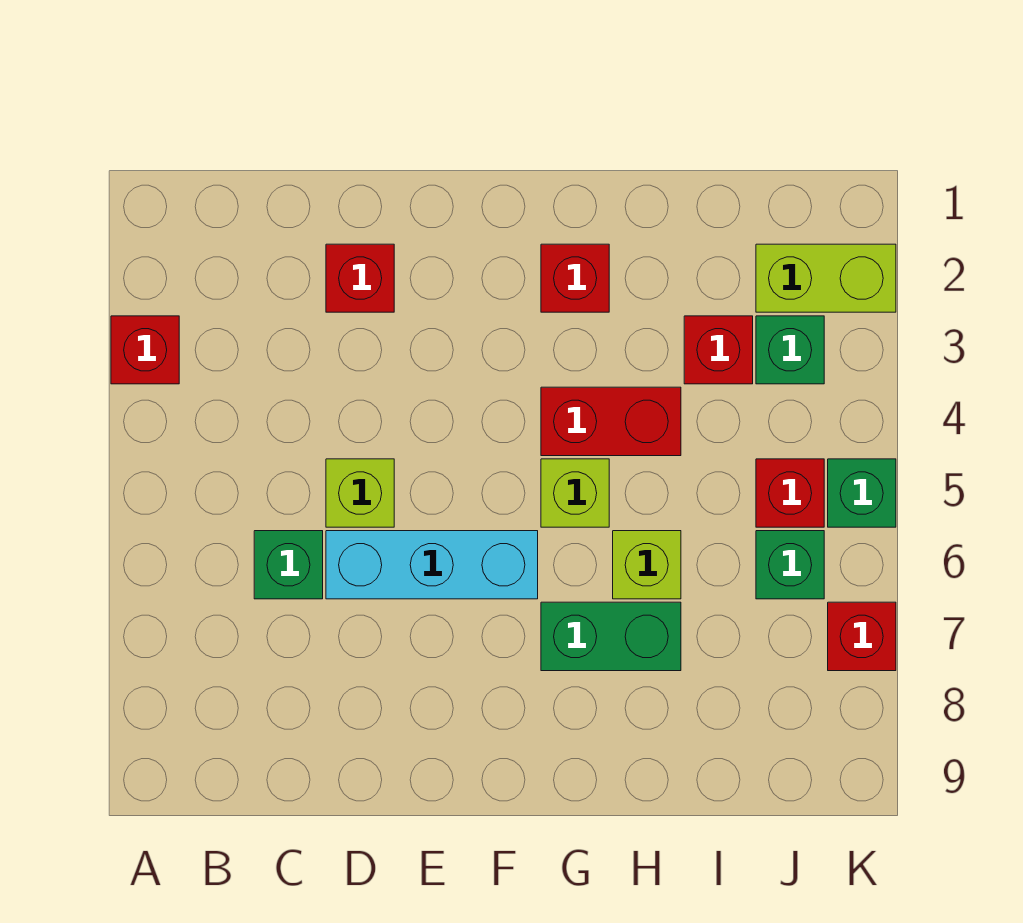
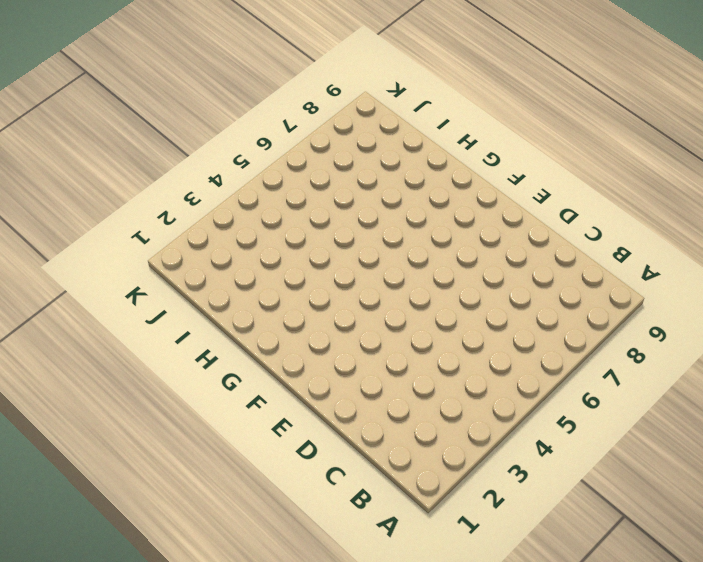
none -> red 1x1 brick [111,316,179,384]
none -> green 1x1 brick [254,531,323,599]
none -> red 1x1 brick [326,244,394,312]

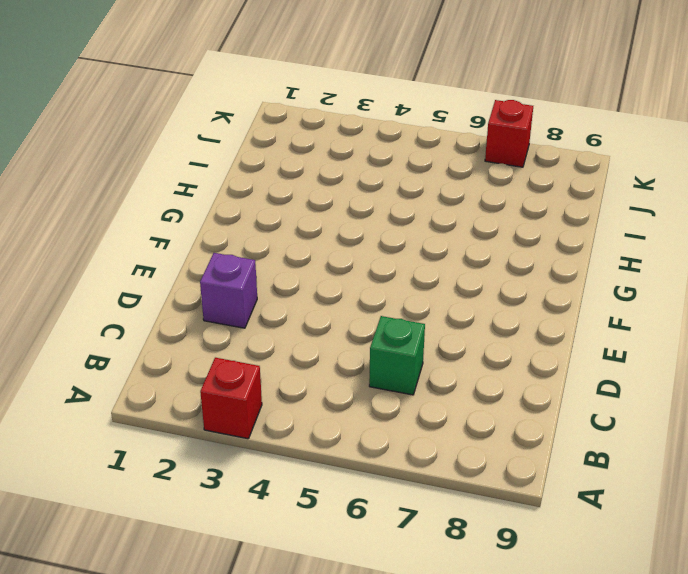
purple 1x1 brick [200,253,257,328] -> red 1x1 brick [326,244,394,312]
none -> lime 1x1 brick [326,459,394,527]
none -> cyan 1x3 brick [326,531,538,599]
none -> red 1x1 brick [541,244,609,312]

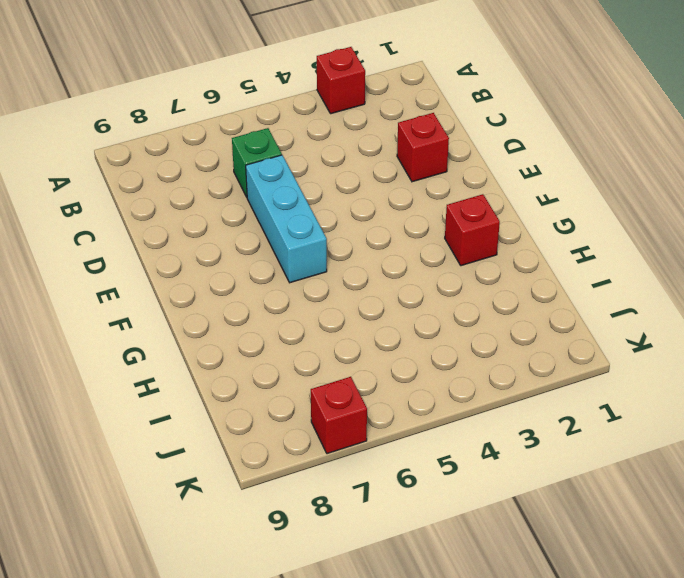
none -> lime 1x1 brick [326,459,394,527]
none -> red 1x2 brick [541,387,681,456]
none -> lime 1x1 brick [541,459,609,527]

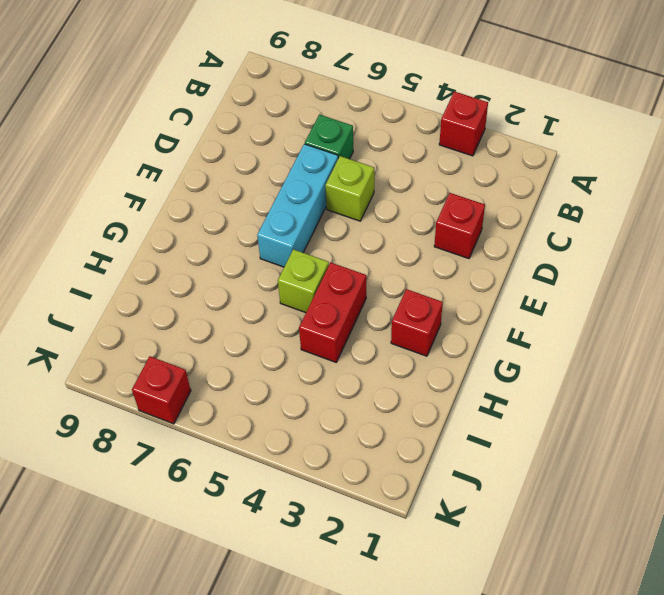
none -> green 1x2 brick [541,602,681,671]
none -> lime 1x1 brick [613,531,681,599]
none -> red 1x1 brick [684,316,753,384]

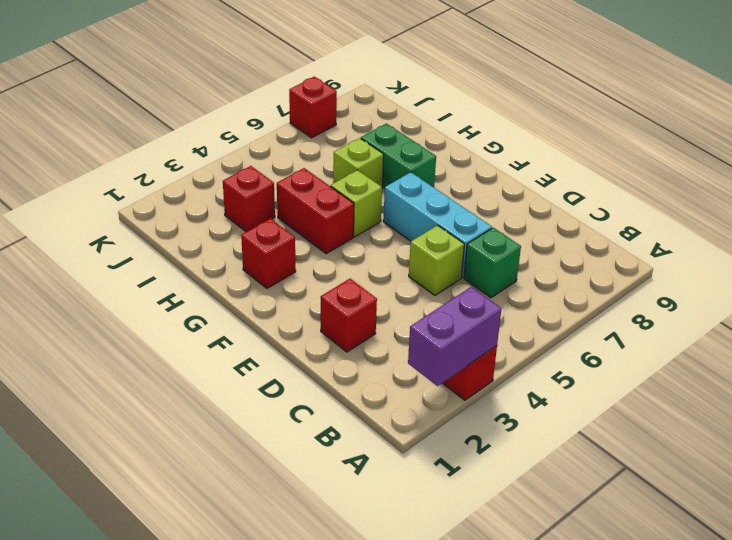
purple 1x2 brick [408,287,502,386] -> none
none -> lime 1x2 brick [756,244,896,312]
none -> green 1x1 brick [756,316,824,384]
none -> red 1x1 brick [756,459,824,527]

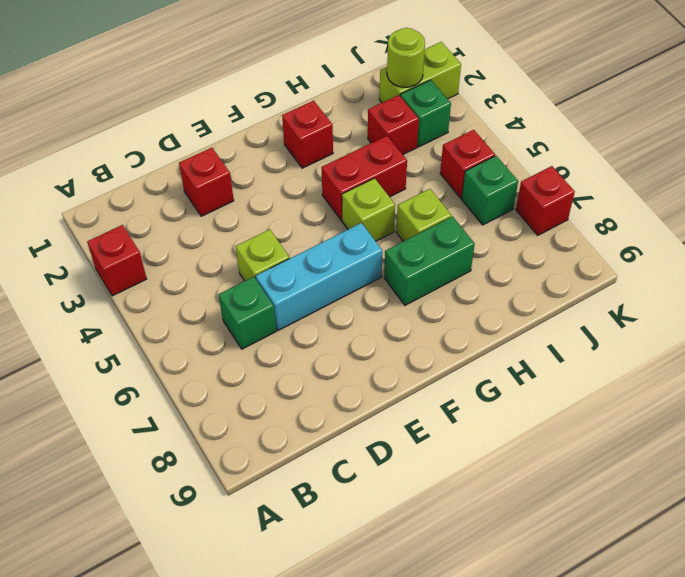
lime 1x1 round brick [387,28,425,87] -> none
none -> green 1x1 brick [828,459,896,527]

